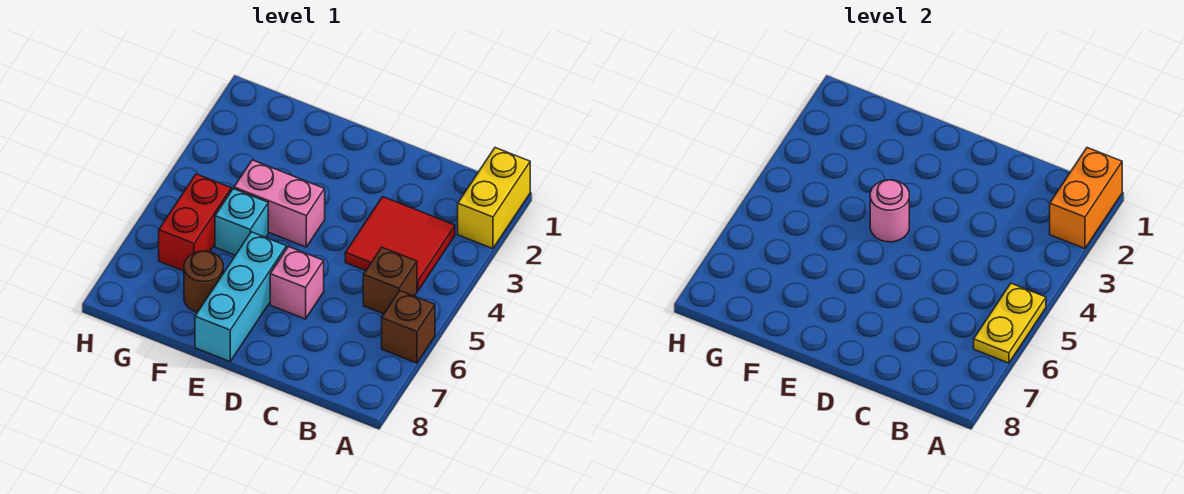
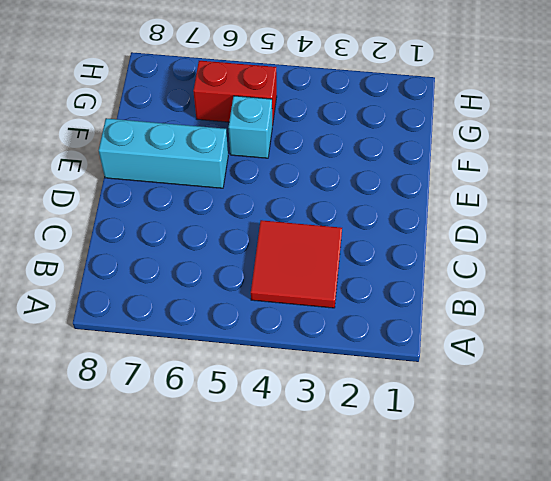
none -> yellow 1x2 brick [458,148,530,249]
none -> brown 1x1 brick [382,291,435,363]
none -> brown 1x1 brick [363,247,417,314]

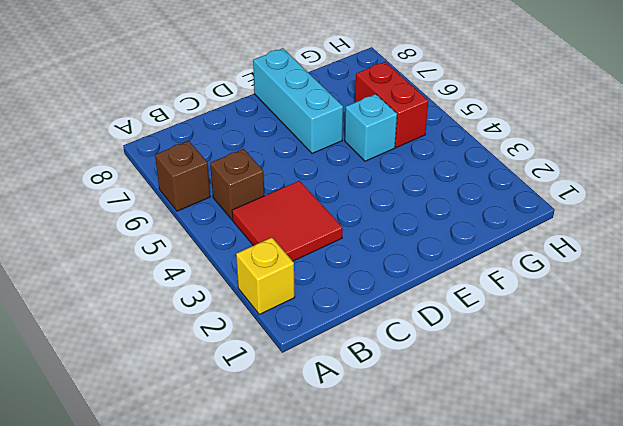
yellow 1x1 brick [236,237,295,314] -> yellow 1x2 brick [458,148,530,249]
none -> pink 1x1 brick [270,247,324,319]
none -> pink 1x2 brick [234,160,325,247]
none -> brown 1x1 round brick [184,251,223,312]

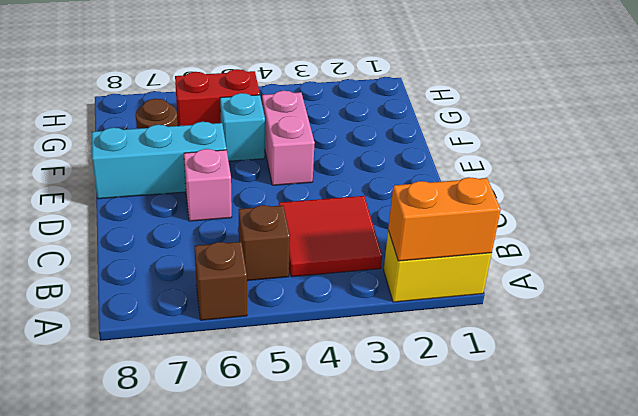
none -> yellow 1x2 plate [974,283,1046,363]
none -> pink 1x1 round brick [870,180,909,242]

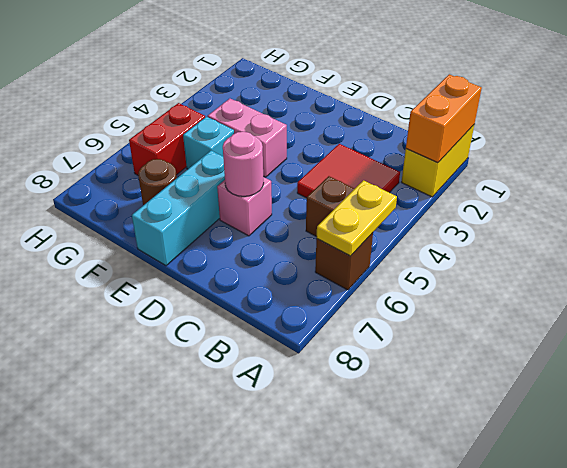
pink 1x1 round brick [223,132,264,196] -> pink 1x1 round brick moved to [870,180,909,242]

